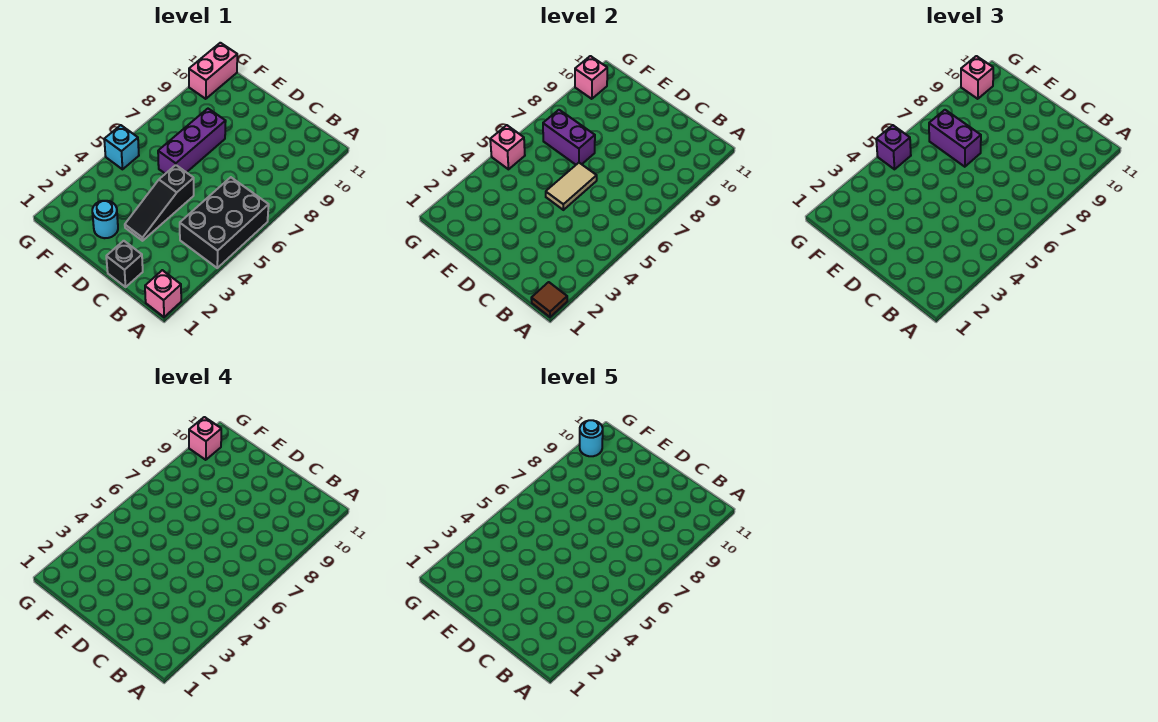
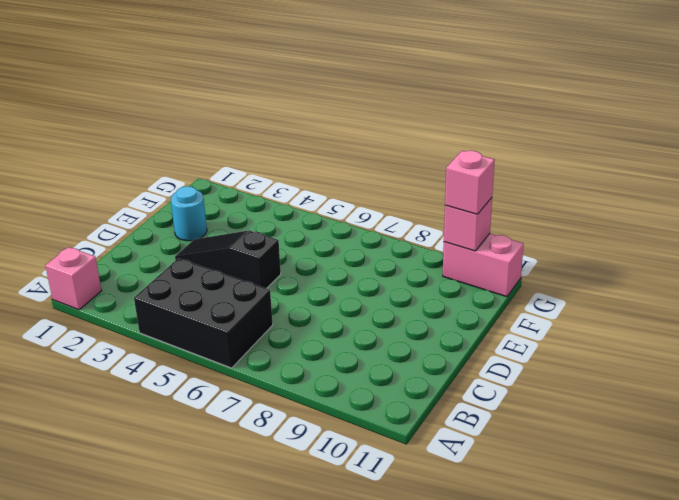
none -> black 1x1 brick [106,241,143,287]
none -> purple 1x3 brick [158,109,226,174]
none -> cyan 1x1 brick [104,125,139,169]

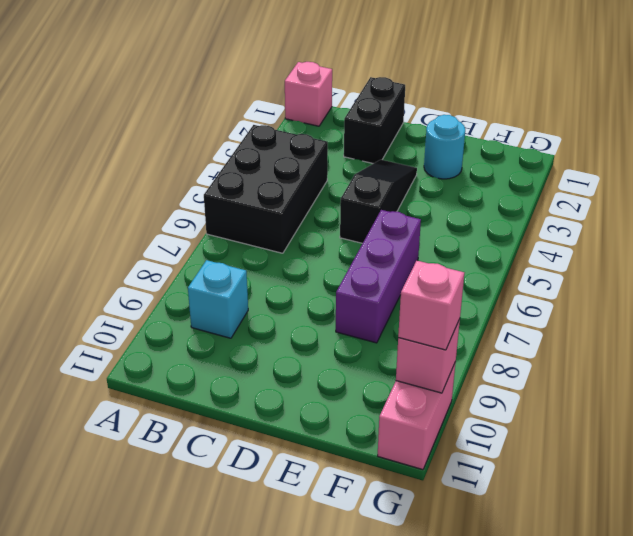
cyan 1x1 brick [188,260,248,338] -> cyan 1x1 brick moved to [104,125,139,169]
black 1x2 brick [344,77,405,164] -> black 1x1 brick [106,241,143,287]
none -> brown 1x1 tile [531,282,567,317]
none -> tan 1x2 tile [546,163,597,210]
none -> purple 1x2 brick [543,110,595,165]

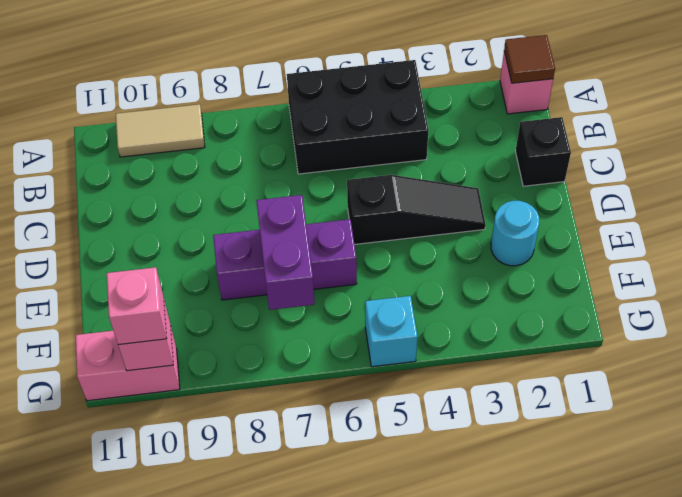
tan 1x2 tile [116,104,205,157] -> tan 1x2 tile moved to [546,163,597,210]
none -> pink 1x1 brick [490,125,525,169]
none -> purple 1x2 brick [929,110,981,167]
none -> purple 1x1 brick [876,125,911,169]

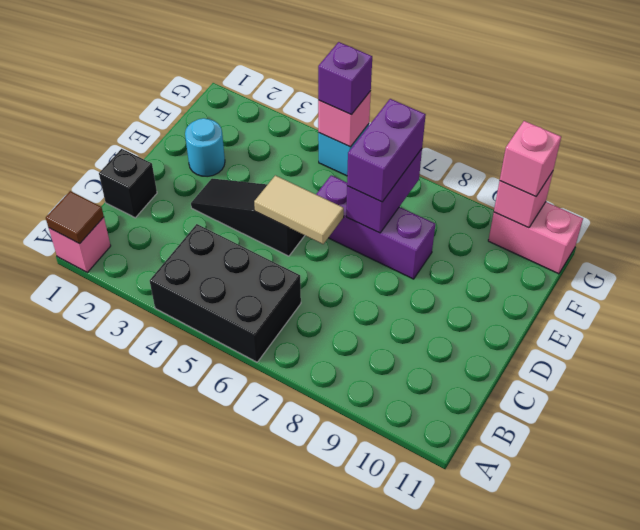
none -> pink 1x1 brick [189,417,221,460]
none -> cyan 1x1 round brick [580,420,603,456]

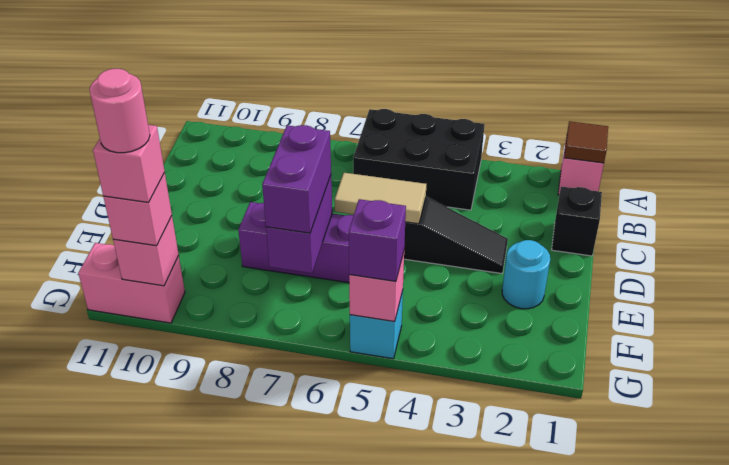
pink 1x1 round brick [90,69,150,153] -> cyan 1x1 round brick [580,420,603,456]

